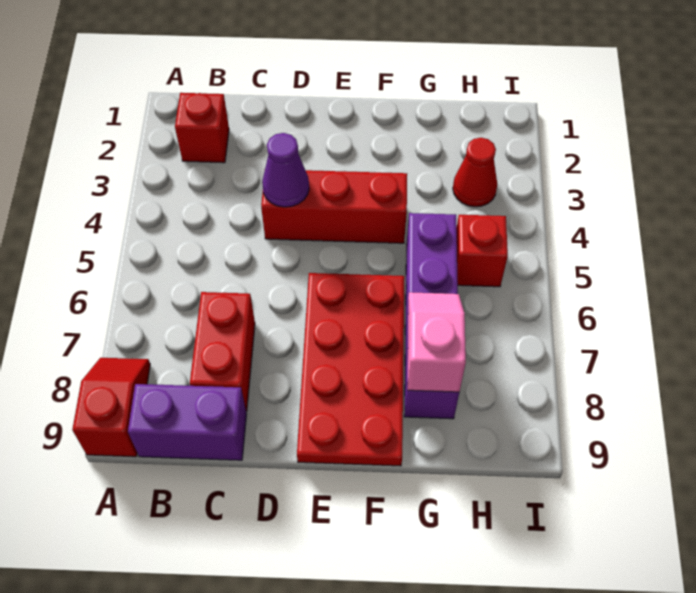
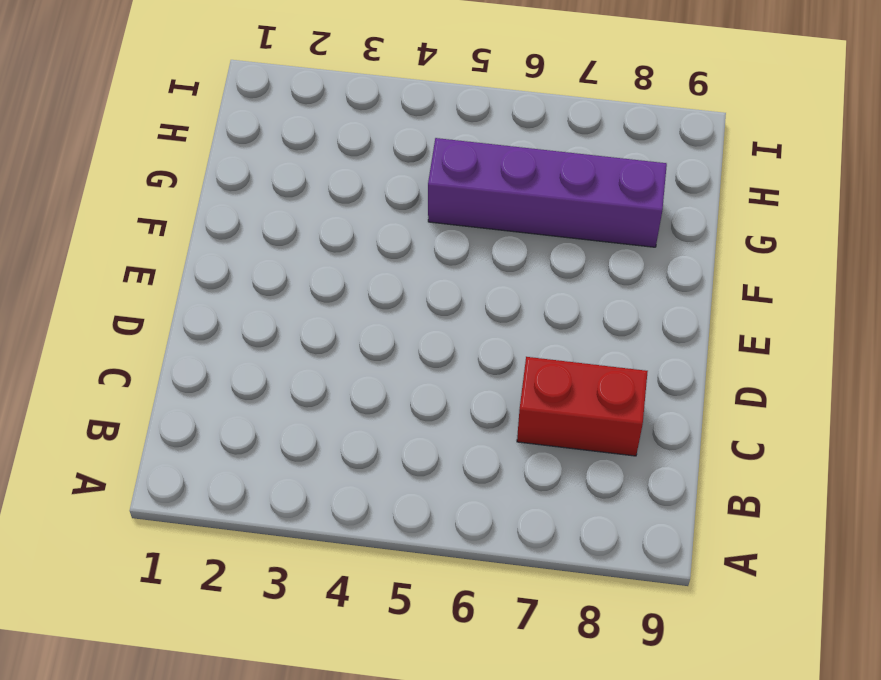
none -> red 1x2 slope [72,358,150,457]
none -> red 1x1 brick [175,93,229,163]

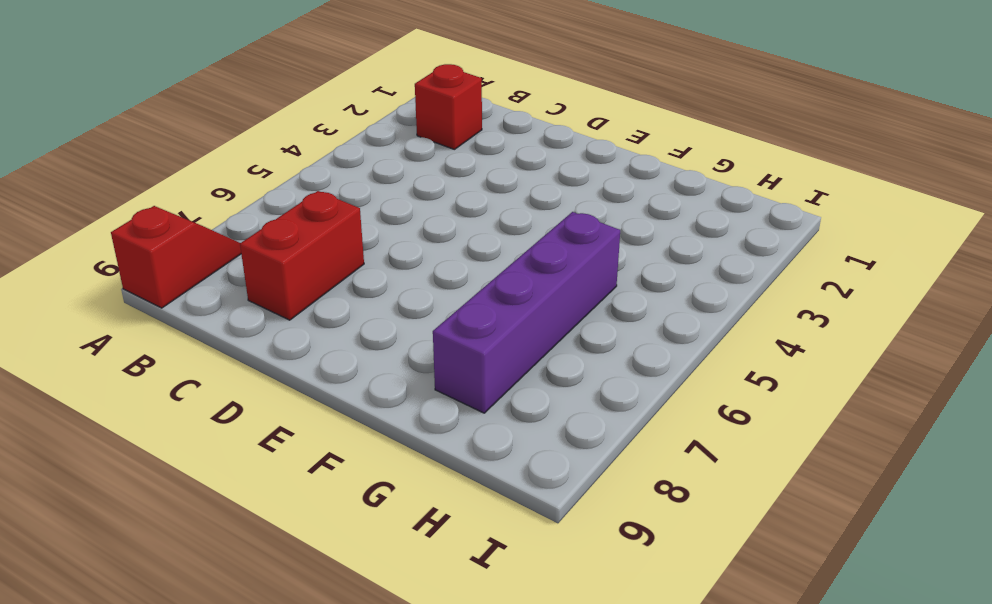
none -> purple 1x2 brick [128,384,247,460]
none -> red 1x3 brick [261,170,407,243]

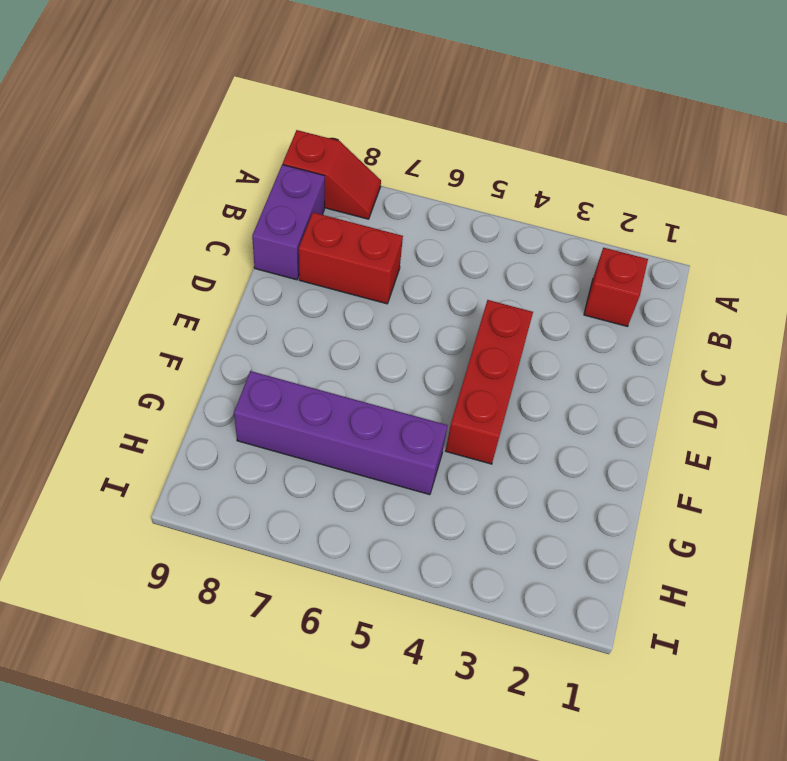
none -> red 2x4 plate [297,273,404,466]
none -> red 1x1 cone [453,138,497,207]

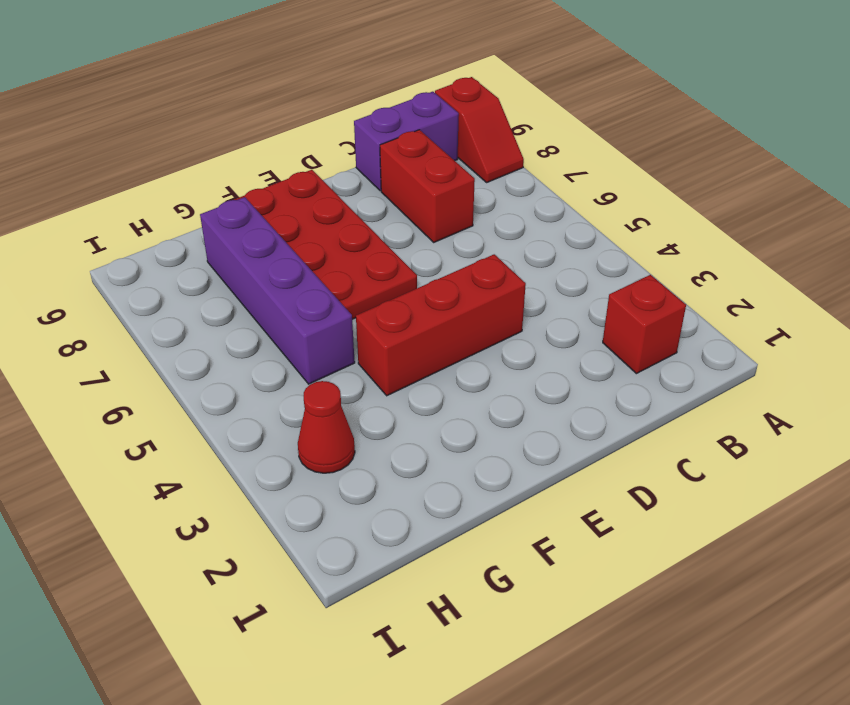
none -> red 1x1 brick [457,215,508,287]
none -> purple 1x1 cone [262,133,309,207]

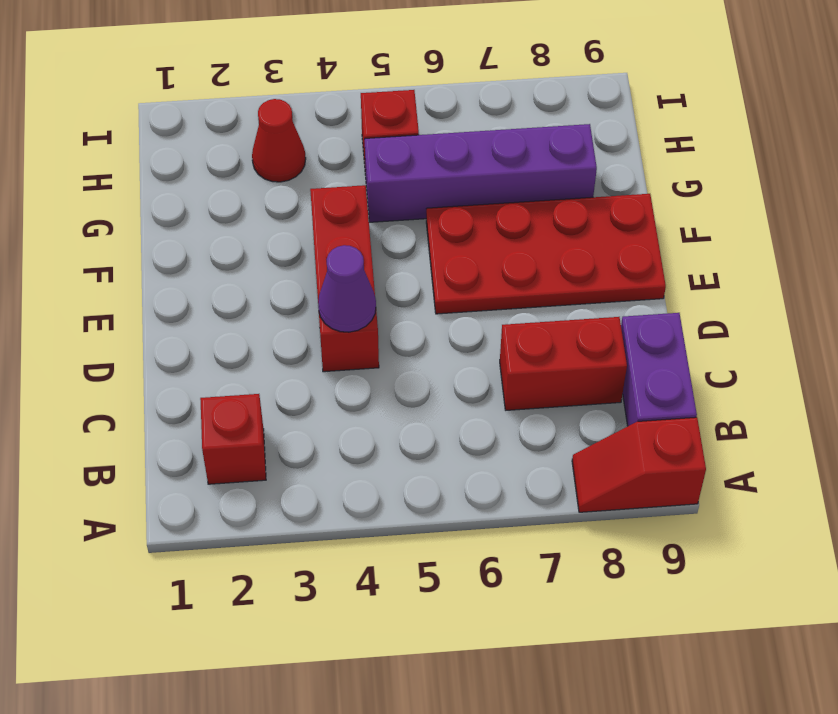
none -> pink 1x2 slope [407,292,466,392]

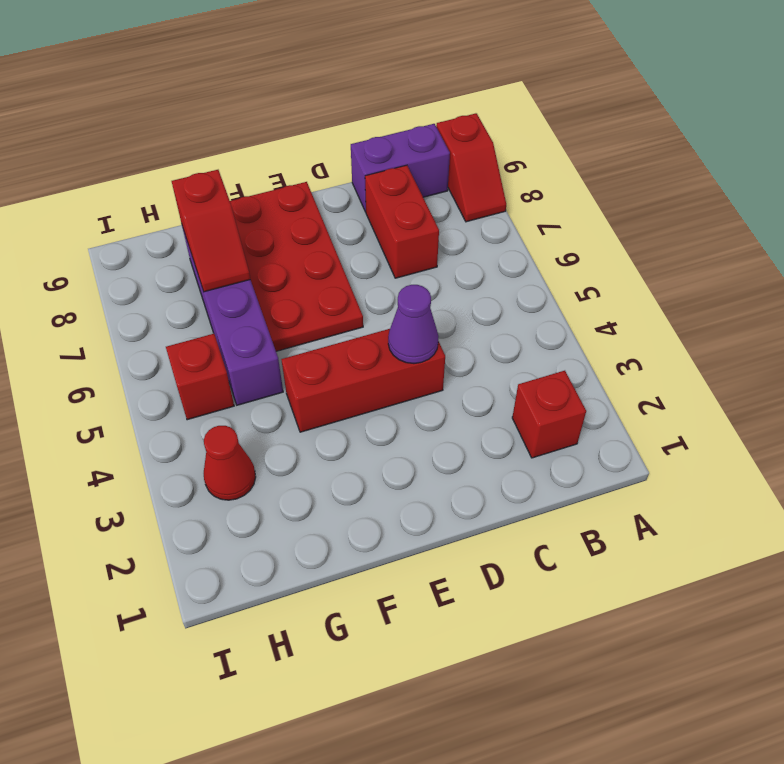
red 1x2 slope [172,170,250,292] -> pink 1x2 slope [407,292,466,392]

